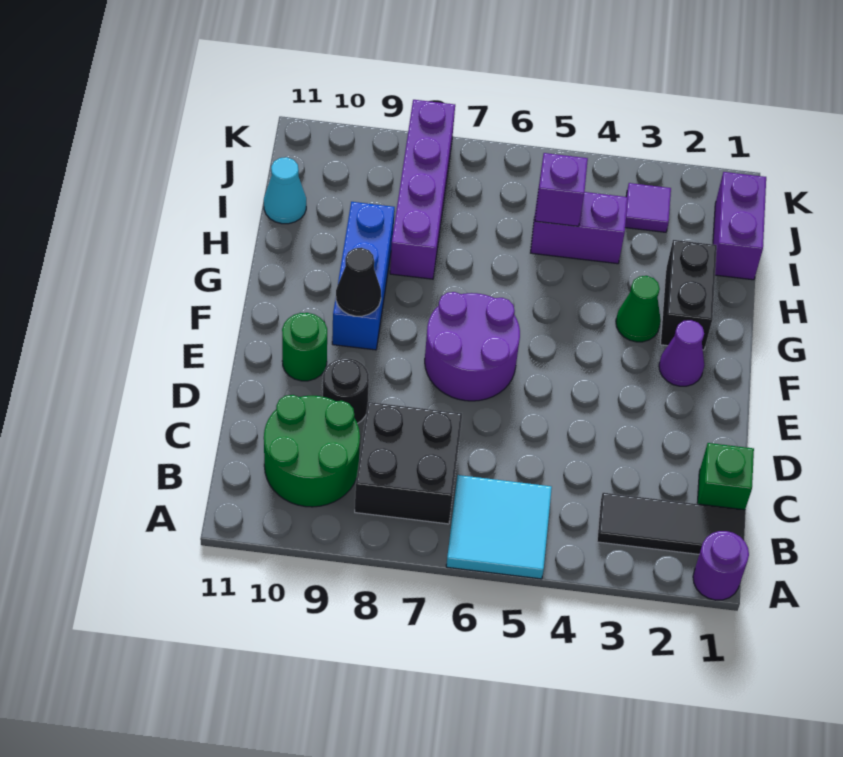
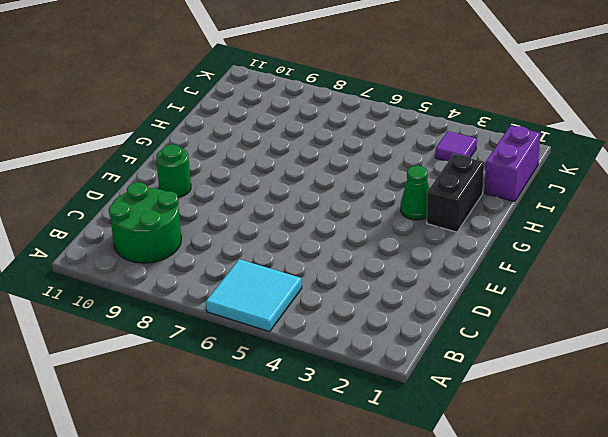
none -> purple 1x1 round brick [693,531,749,600]
none -> black 1x3 tile [597,493,746,554]
none -> black 2x2 brick [355,402,462,524]

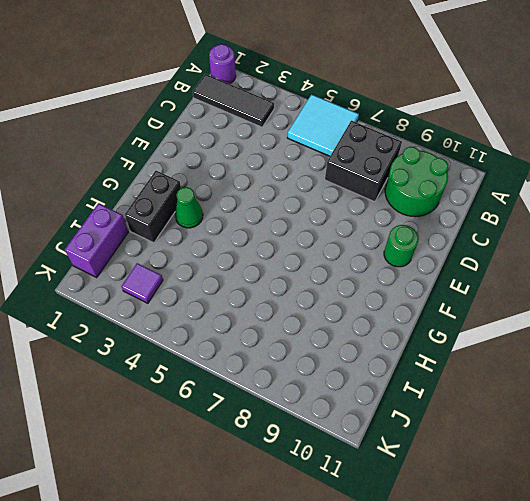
none -> green 1x1 brick [697,443,754,510]
none -> black 1x1 round brick [323,358,369,424]
none -> purple 2x2 round brick [425,292,520,401]

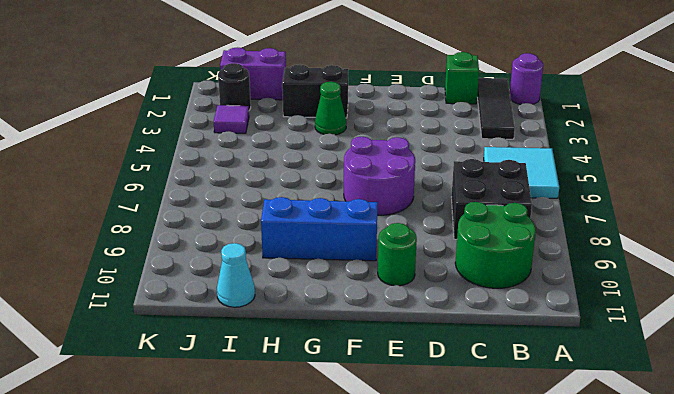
black 1x1 round brick [218,63,251,110] -> black 1x1 round brick moved to [323,358,369,424]
none -> purple 1x1 cone [659,320,704,386]
none -> purple 1x4 brick [390,100,455,279]
none -> purple 1x2 brick [531,192,628,264]

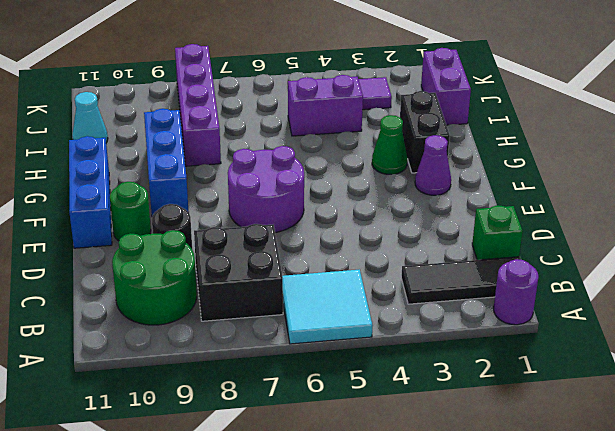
blue 1x3 brick [69,136,112,248] -> none
none -> black 1x1 cone [336,248,381,316]
none -> purple 1x1 brick [535,153,588,226]

